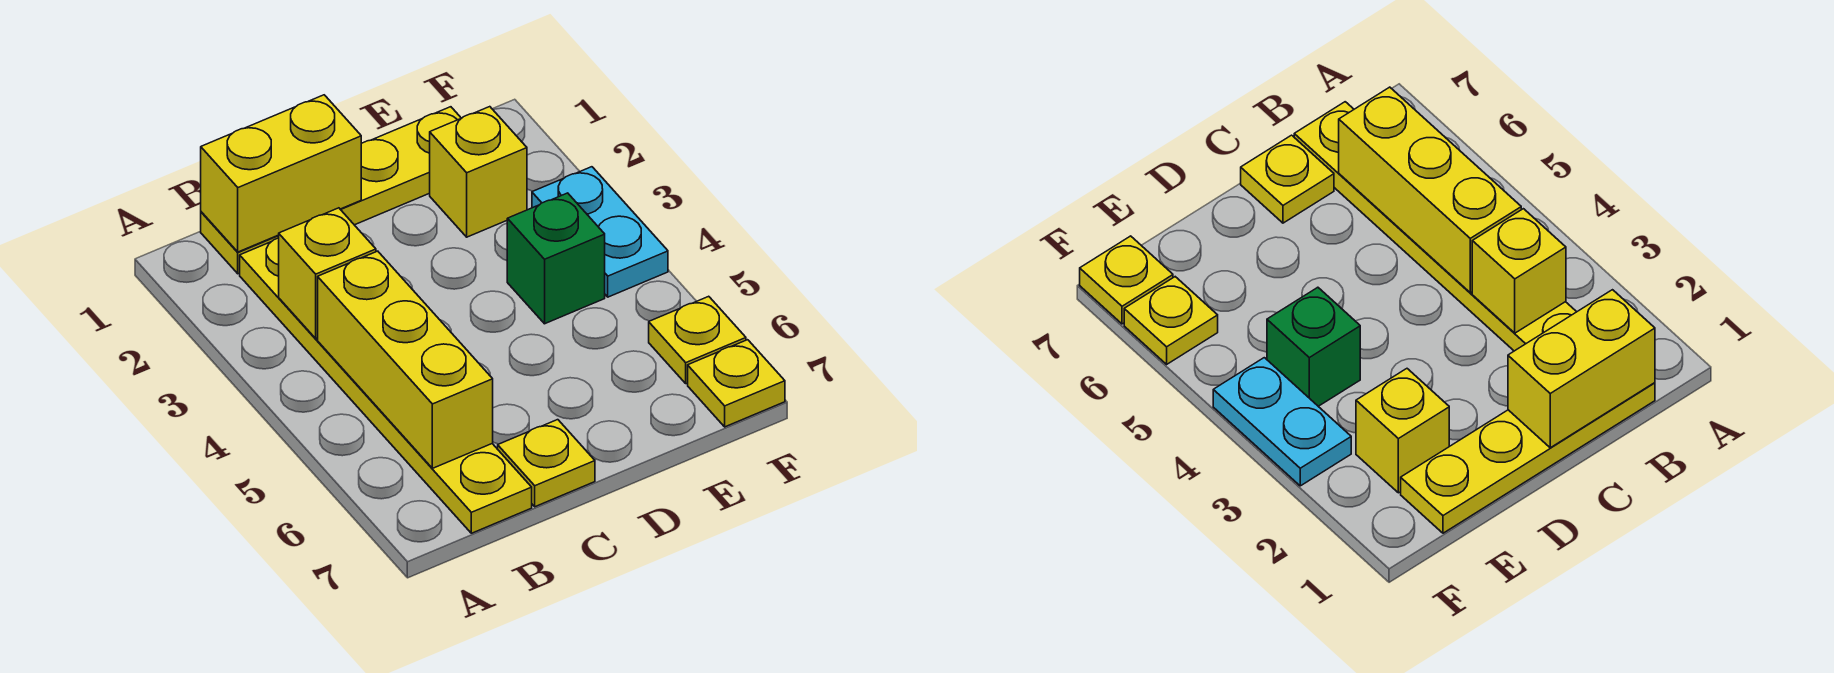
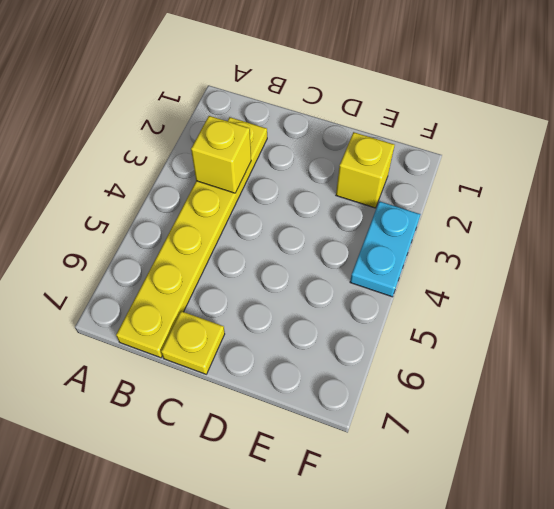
none -> yellow 1x4 plate [201,107,461,274]
none -> green 1x1 brick [507,193,605,324]

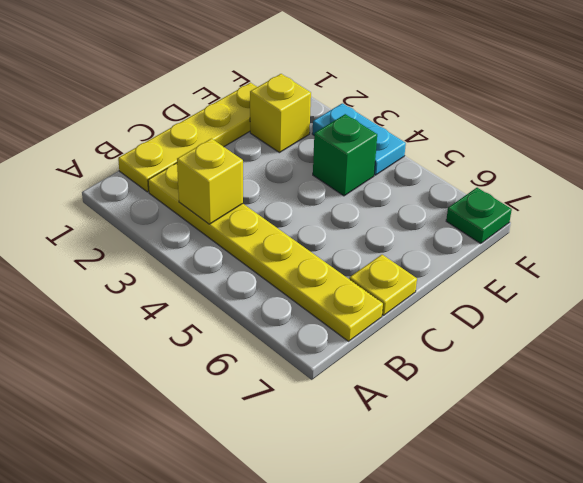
green 1x1 plate [446,188,512,244] -> yellow 1x1 plate [688,340,785,427]
none -> yellow 1x1 plate [649,296,746,384]
none -> yellow 1x2 brick [201,95,361,252]

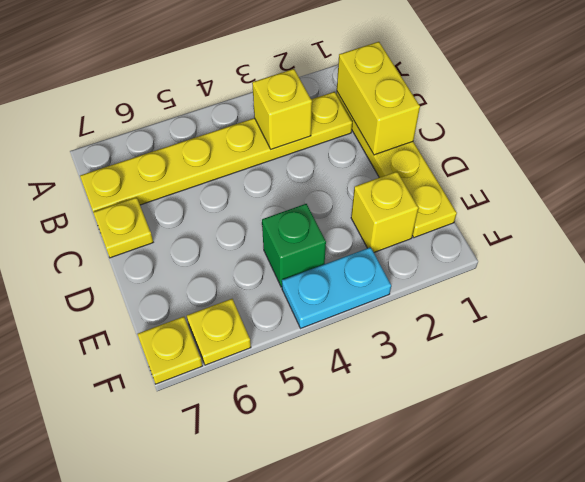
none -> yellow 1x3 brick [318,251,493,468]

